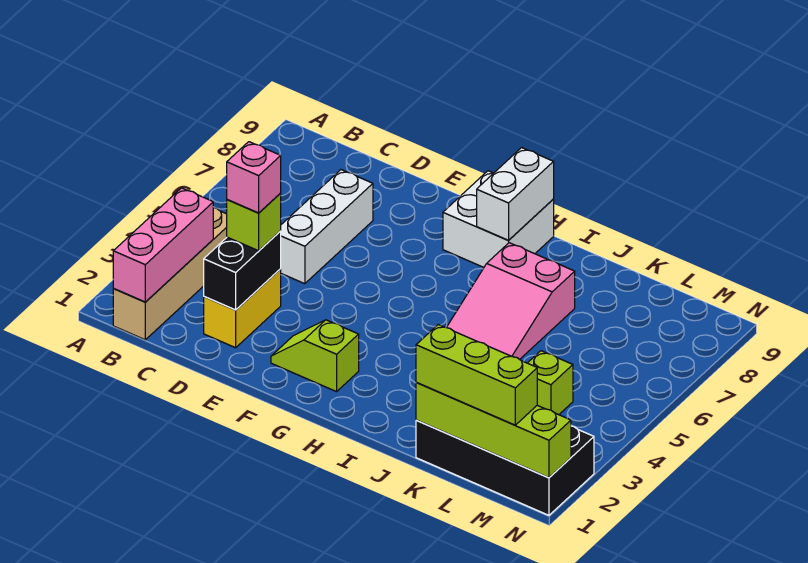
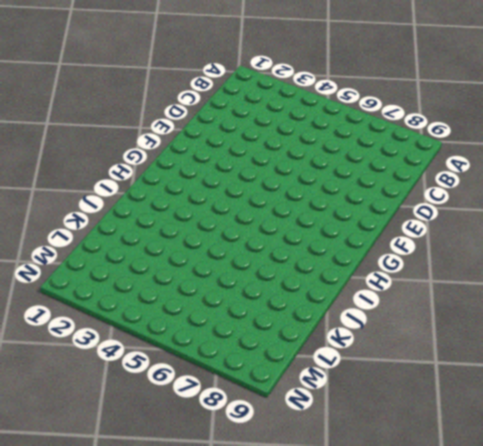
none -> tan 1x4 brick [113,208,227,340]
none -> yellow 1x2 brick [204,269,281,348]
none -> white 1x3 brick [281,170,373,284]

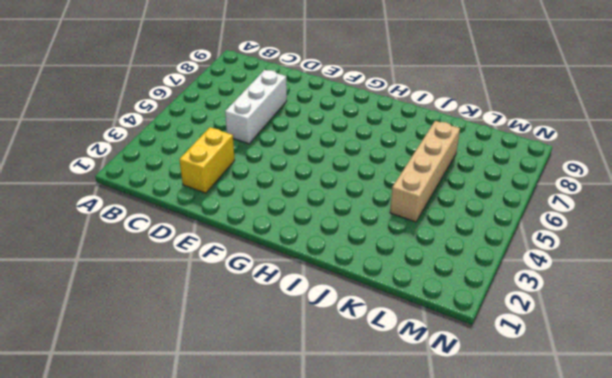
tan 1x4 brick [390,121,460,222] -> tan 1x4 brick moved to [113,208,227,340]
none -> lime 1x2 slope [271,320,359,392]
none -> white 2x2 brick [443,171,554,267]
none -> pink 2x3 slope [446,243,575,359]

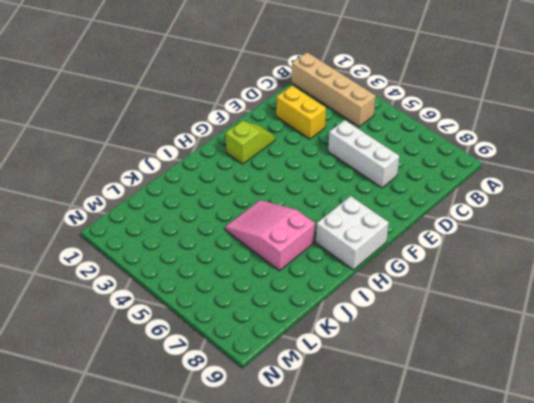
none -> black 2x4 brick [416,420,594,515]
none -> lime 1x1 brick [528,351,573,415]
none -> pink 1x3 brick [113,188,213,302]

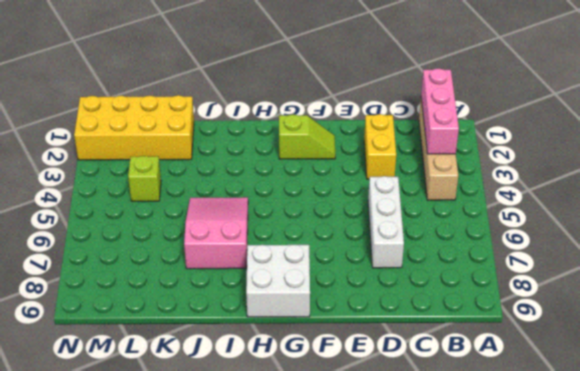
yellow 2x4 brick [74,95,194,160] -> black 2x4 brick [416,420,594,515]
none -> black 1x2 brick [204,231,281,310]
none -> white 1x2 brick [477,148,554,240]
none -> lime 1x4 brick [416,382,571,478]

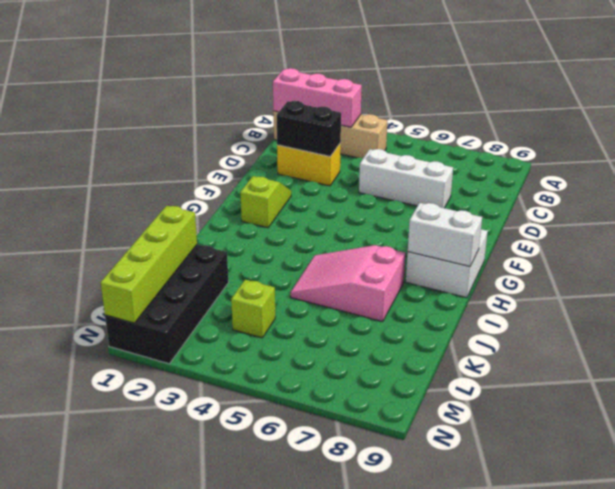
none -> lime 1x1 brick [227,193,281,251]
none -> lime 1x3 brick [416,325,537,425]
none -> pink 1x1 brick [227,142,281,213]

